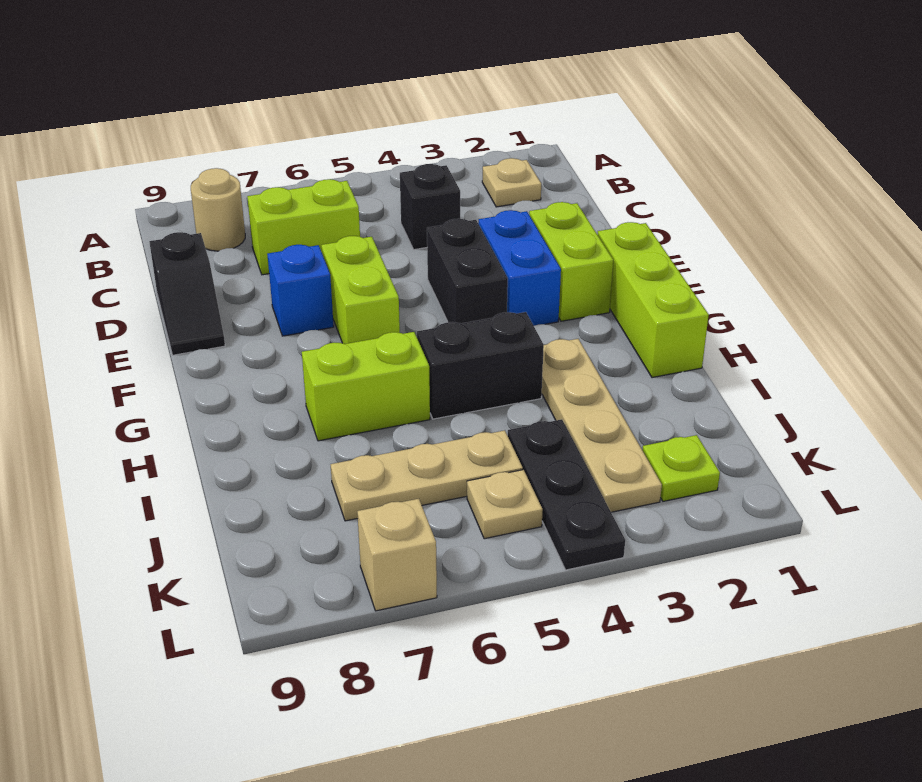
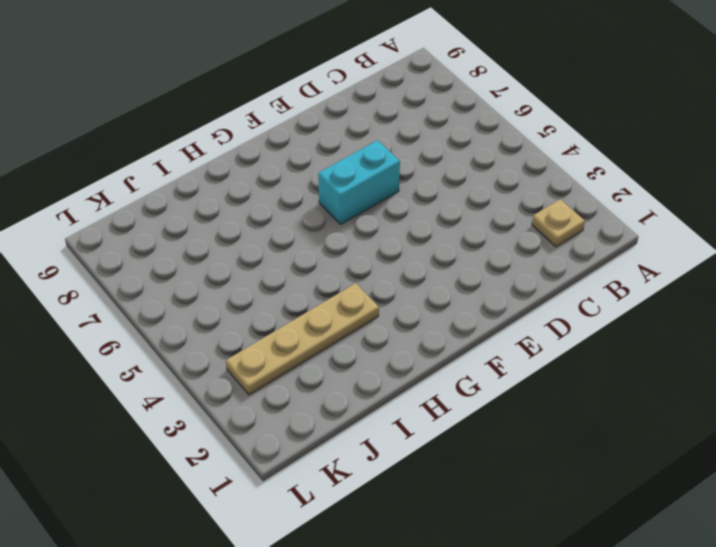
cyan 1x2 brick [318,140,400,224] -> lime 1x2 brick [321,236,400,344]
none -> tan 1x1 round brick [191,168,245,251]
none -> black 1x1 brick [400,164,460,250]
none -> lime 1x2 brick [247,179,360,275]

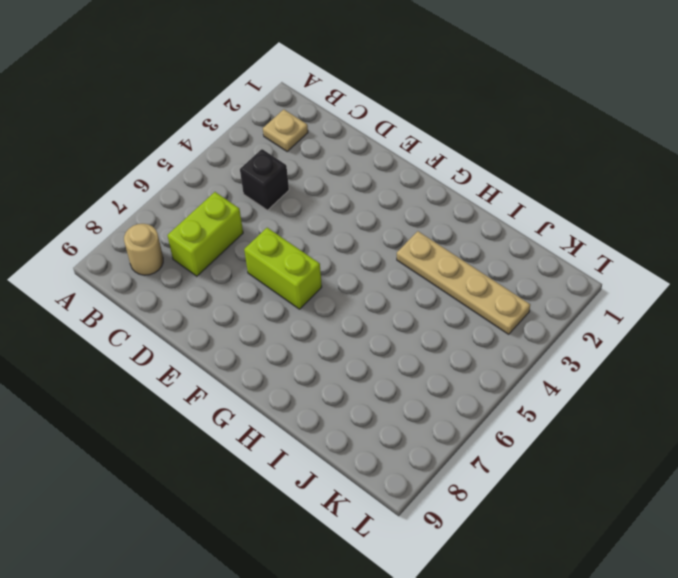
none -> black 1x2 slope [149,232,225,355]
none -> lime 1x2 brick [529,202,613,321]
none -> blue 1x2 brick [478,210,561,326]

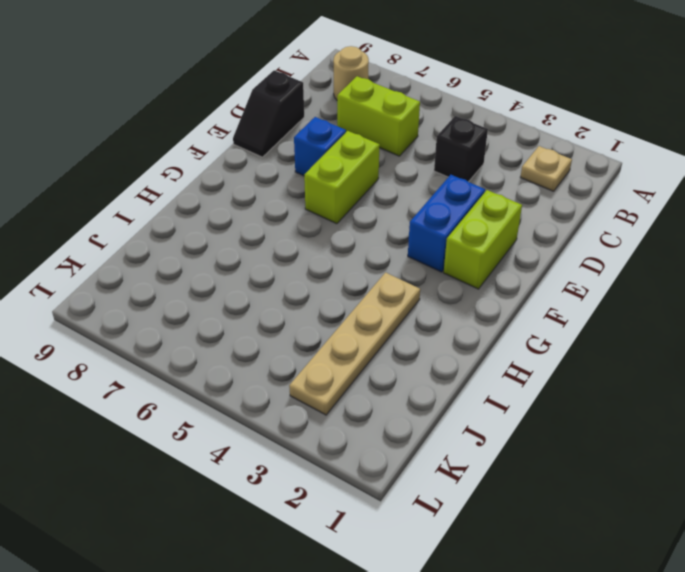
none -> black 1x2 brick [427,219,508,324]
none -> lime 1x3 brick [598,222,709,378]
none -> black 1x2 brick [417,312,544,419]

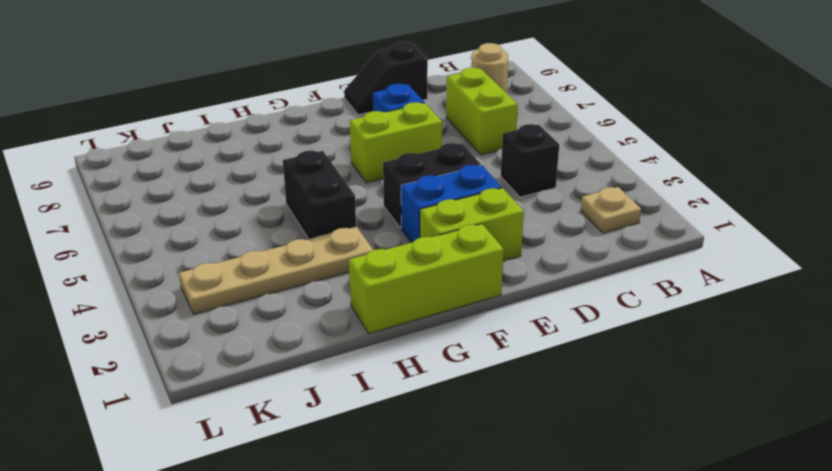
none -> lime 1x2 brick [302,332,430,441]
none -> black 1x3 plate [508,419,625,570]
none -> tan 1x3 plate [330,430,523,521]

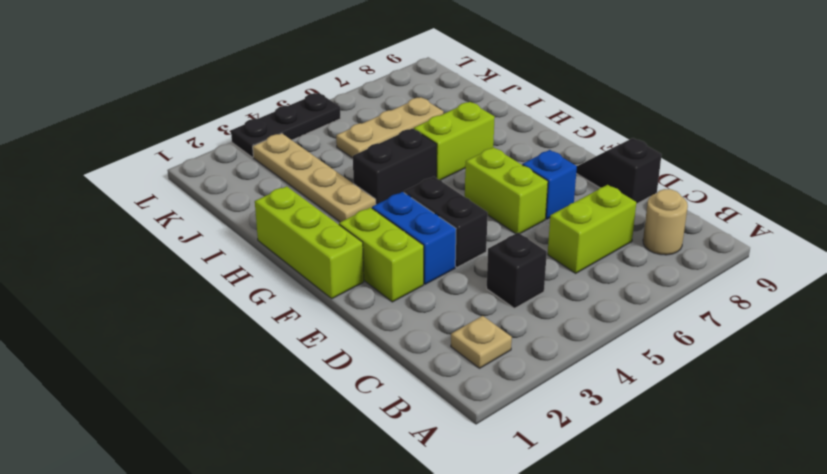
black 1x3 plate [231,93,341,157] -> black 1x3 plate turned to [508,419,625,570]
none -> lime 1x1 plate [642,435,720,501]
none -> tan 1x1 plate [467,470,543,539]
none -> tan 1x1 brick [357,499,437,611]

